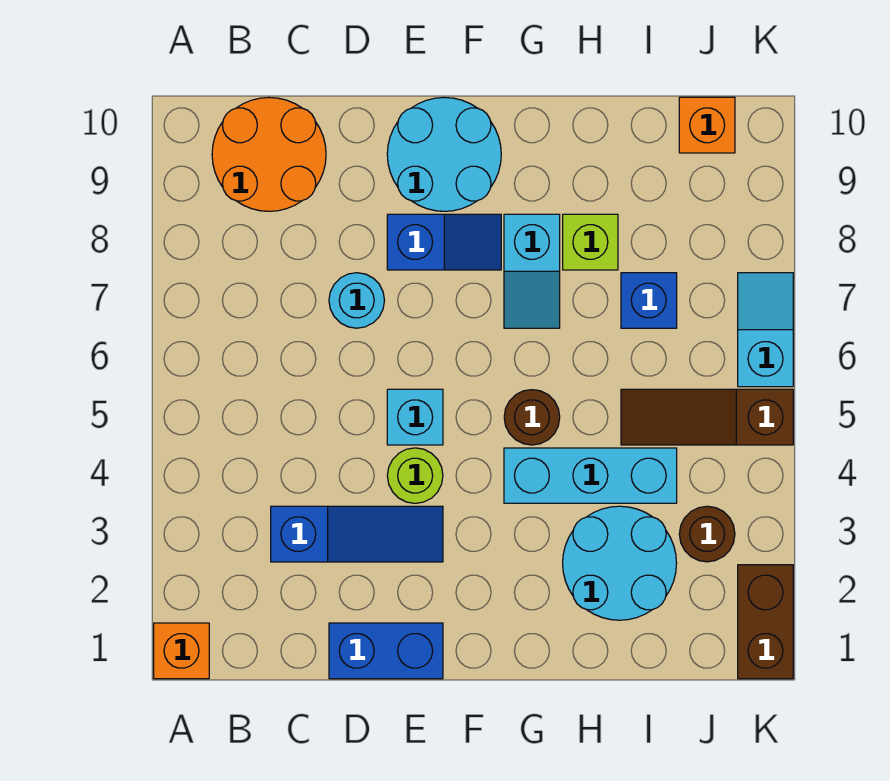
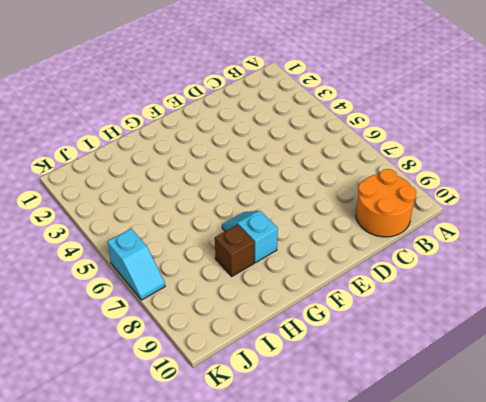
brown 1x1 brick [215,225,254,276] -> lime 1x1 brick [563,214,618,270]
none -> orange 1x1 brick [154,623,209,679]
none -> blue 1x3 slope [271,506,443,562]
none -> blue 1x2 brick [329,623,443,679]

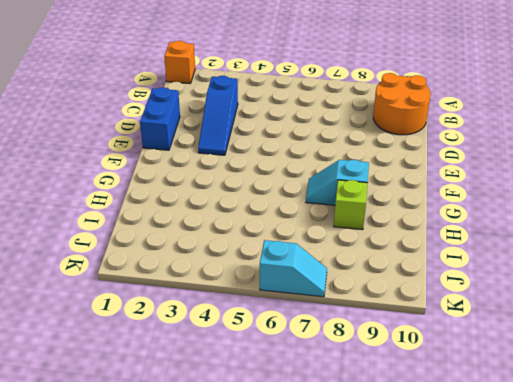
none -> cyan 1x1 round brick [329,273,384,328]
none -> lime 1x1 round brick [387,448,443,503]
none -> cyan 1x1 brick [387,389,443,445]

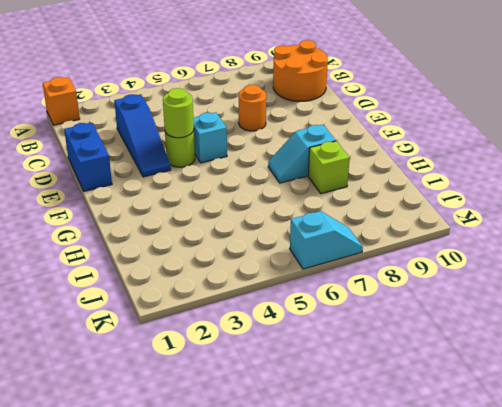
orange 1x1 round brick [239,85,266,131] -> cyan 1x1 round brick [329,273,384,328]
lime 1x1 round brick [163,88,194,138] -> none
none -> blue 1x2 slope [387,214,501,270]
none -> cyan 2x2 round brick [387,97,501,211]
none -> cyan 1x3 brick [504,448,677,503]

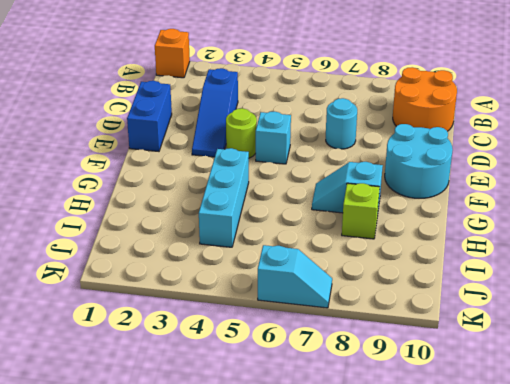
none -> blue 1x2 slope [387,214,501,270]
none -> brown 1x1 round brick [504,390,560,445]
none -> cyan 2x2 round brick [563,506,677,620]

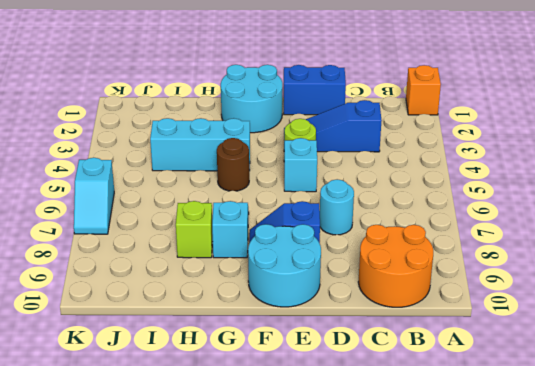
cyan 2x2 round brick [221,65,282,133] -> cyan 2x2 round brick moved to [563,506,677,620]
none -> brown 1x3 slope [621,389,793,445]
none -> blue 1x1 brick [621,273,677,328]
none -> brown 1x1 round brick [679,506,735,562]

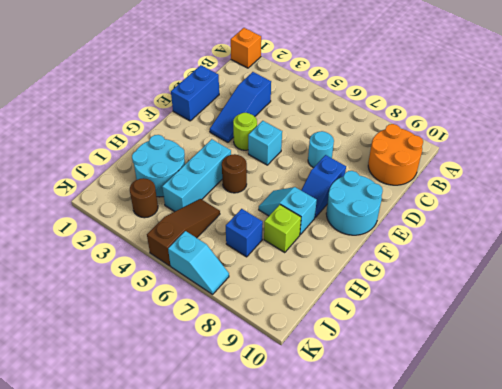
none -> orange 1x1 brick [679,97,735,153]
none -> brown 1x2 brick [738,565,793,679]

